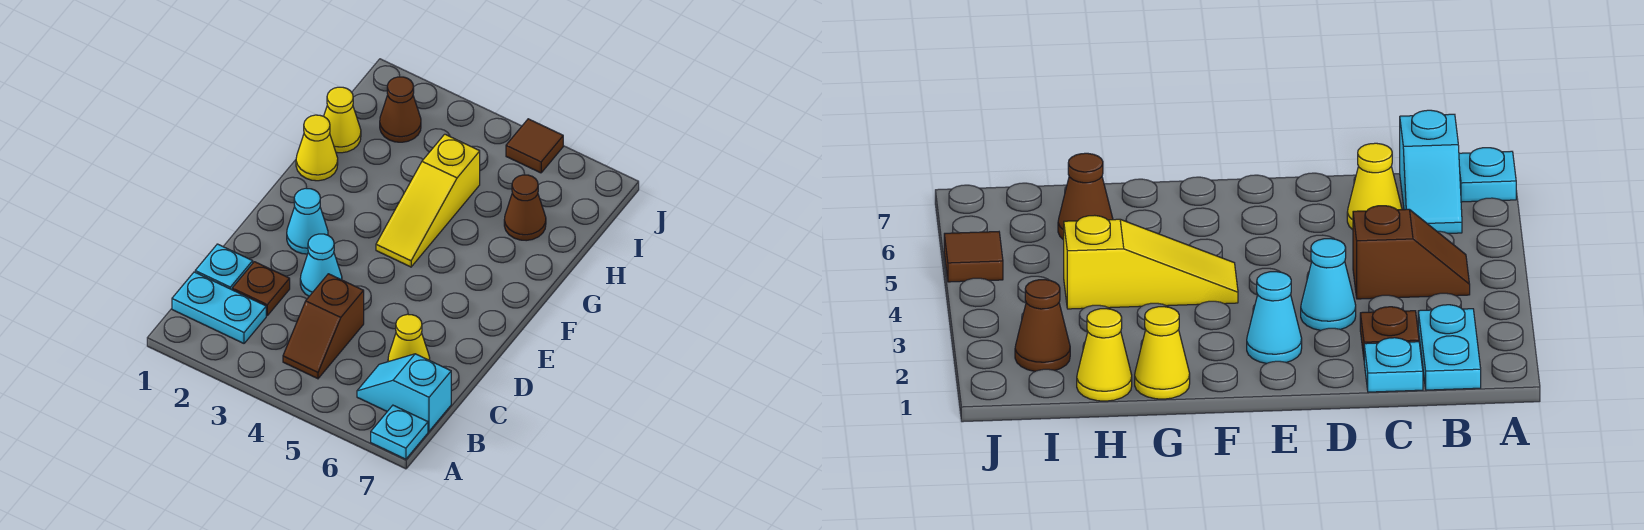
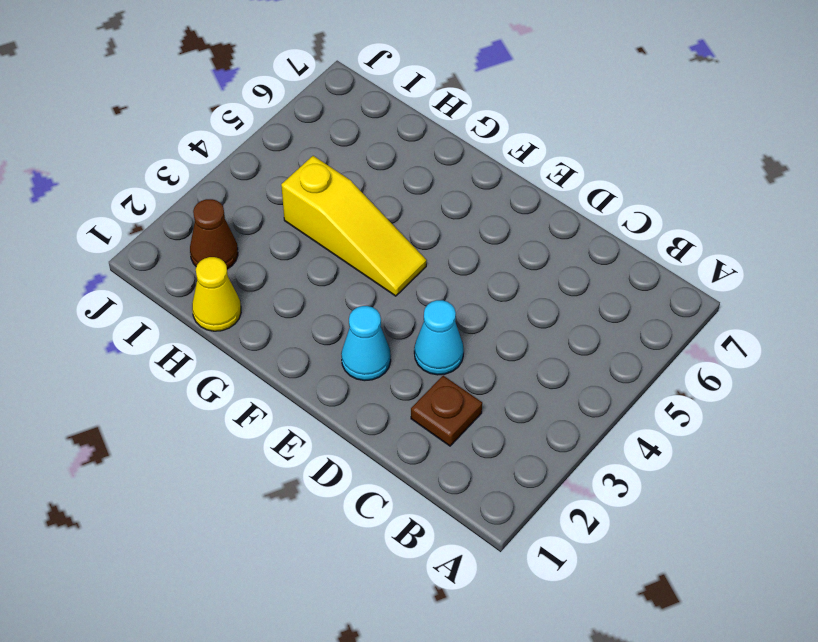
none -> cyan 1x1 plate [371,405,428,459]
none -> cyan 1x2 plate [172,272,266,343]
none -> brown 1x2 slope [283,274,364,379]

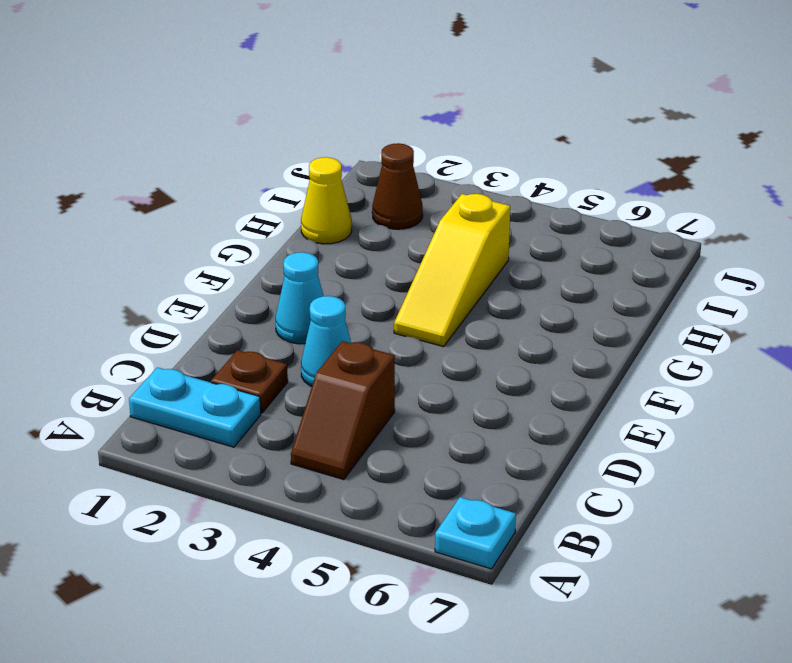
none -> cyan 1x2 slope [357,354,451,431]
none -> cyan 1x1 plate [195,244,253,290]
none -> yellow 1x1 cone [388,314,430,362]

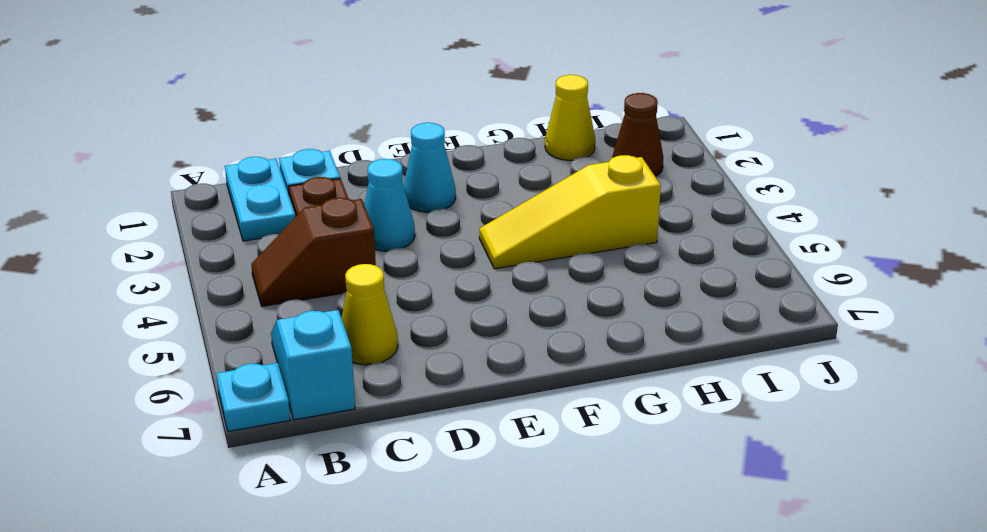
none -> yellow 1x1 cone [296,115,338,181]
none -> brown 1x1 cone [504,175,546,241]
none -> brown 1x1 tile [506,119,563,173]

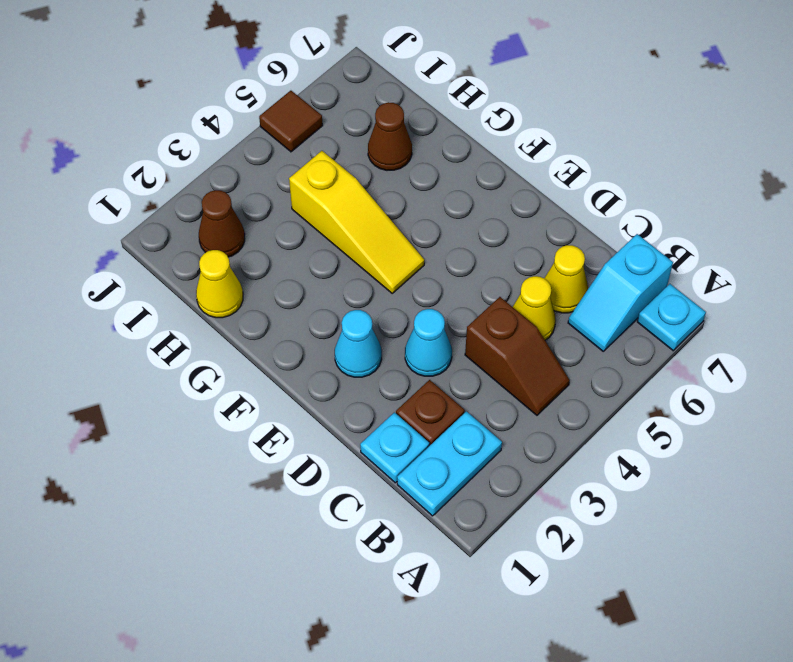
yellow 1x1 cone [513,276,556,340] -> yellow 1x1 cone moved to [296,115,338,181]

